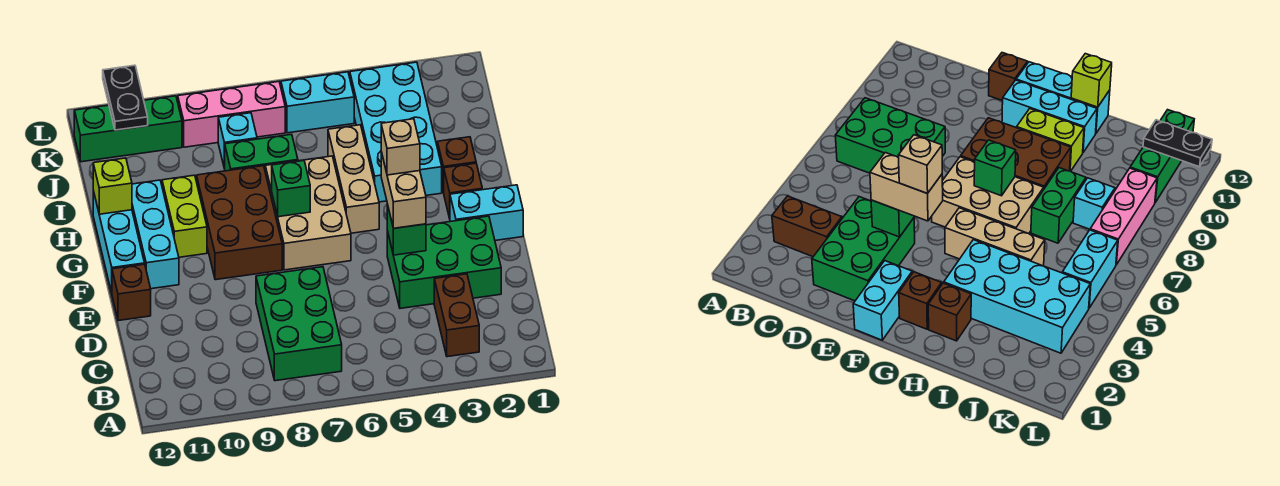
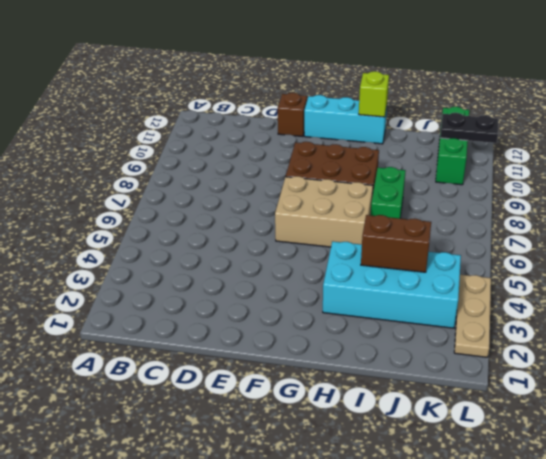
brown 1x2 brick [361,215,431,272] -> brown 1x2 brick moved to [434,274,479,357]
tan 1x3 plate [454,275,491,357] -> none
none -> green 2x3 brick [256,267,342,381]
none -> green 2x3 brick [387,216,501,308]
none -> cyan 1x2 brick [450,185,523,241]

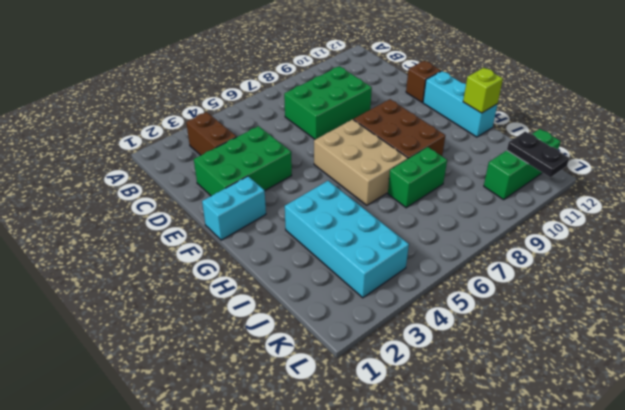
green 2x3 brick [284,66,372,139] -> green 2x3 brick turned to [256,267,342,381]
none -> cyan 1x3 brick [132,180,179,289]
none -> brown 1x1 brick [444,163,482,218]
none -> tan 1x3 brick [328,125,379,233]

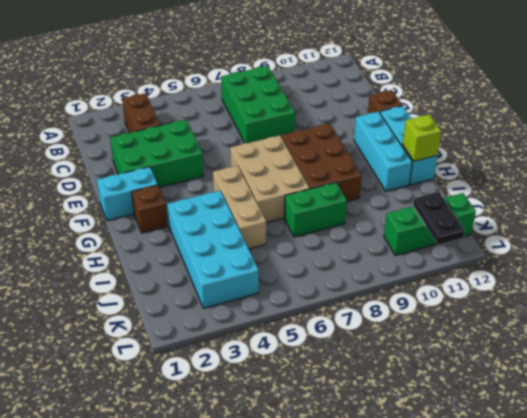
none -> lime 1x2 brick [162,175,207,257]
none -> brown 1x1 brick [437,137,476,193]
none -> cyan 1x1 brick [218,113,257,169]

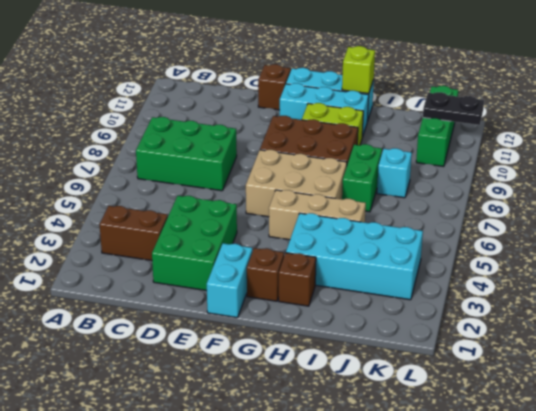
none -> cyan 1x2 brick [281,72,354,133]
none -> pink 1x3 brick [178,82,285,147]
none -> green 1x1 brick [387,204,426,255]

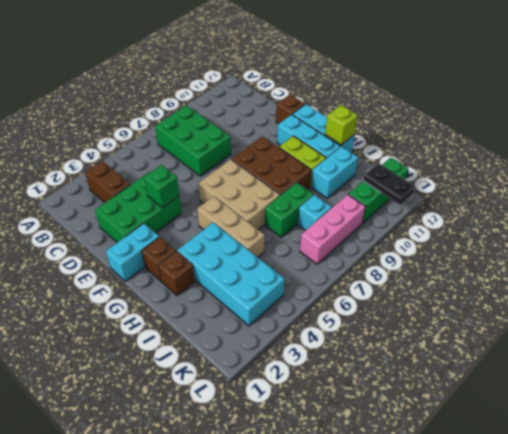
cyan 1x2 brick [311,147,358,198] -> cyan 1x2 brick moved to [281,72,354,133]
none -> green 1x1 brick [272,161,310,217]
none -> tan 1x2 brick [381,152,426,228]
none -> tan 1x1 brick [381,119,420,175]

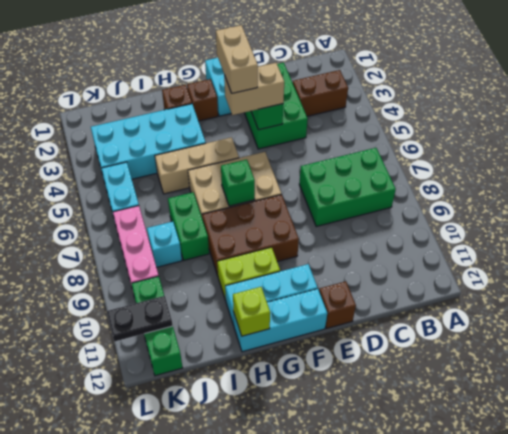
tan 1x2 brick [216,25,258,93] -> tan 1x1 brick [381,119,420,175]

